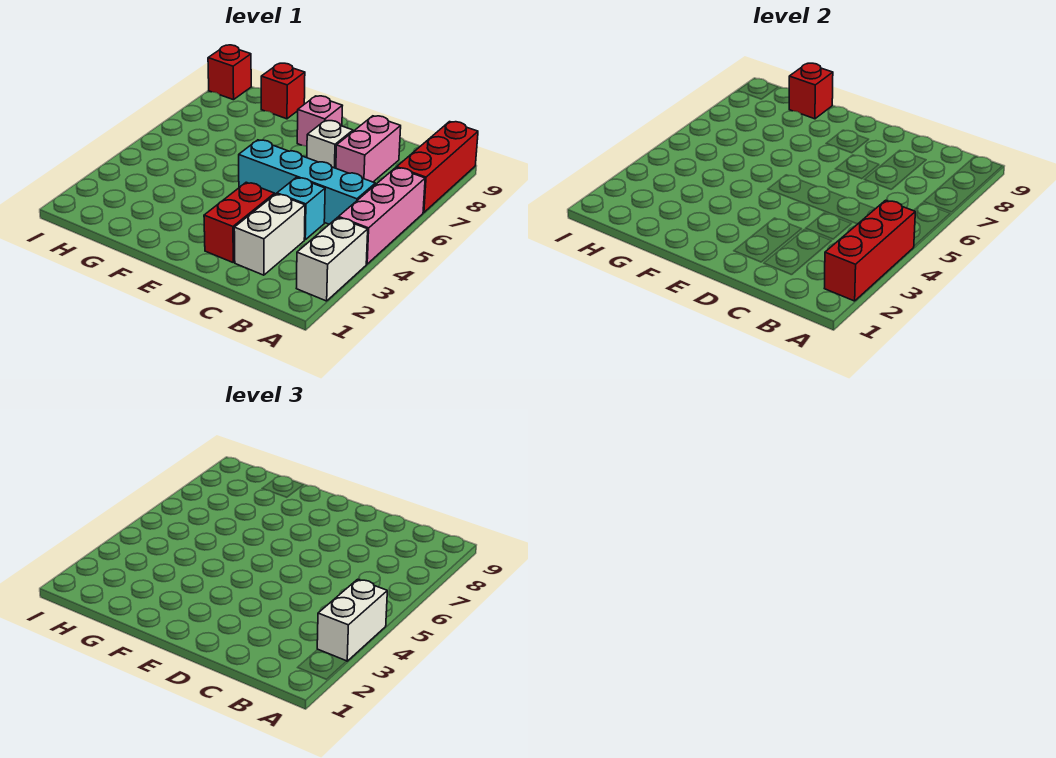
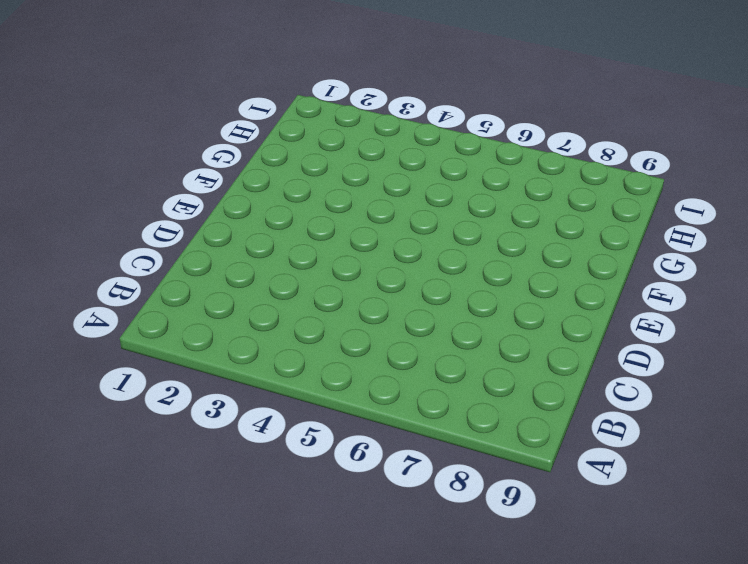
none -> white 1x2 brick [296,217,368,301]
none -> pink 1x3 brick [339,168,425,264]
none -> red 1x3 brick [397,122,478,213]

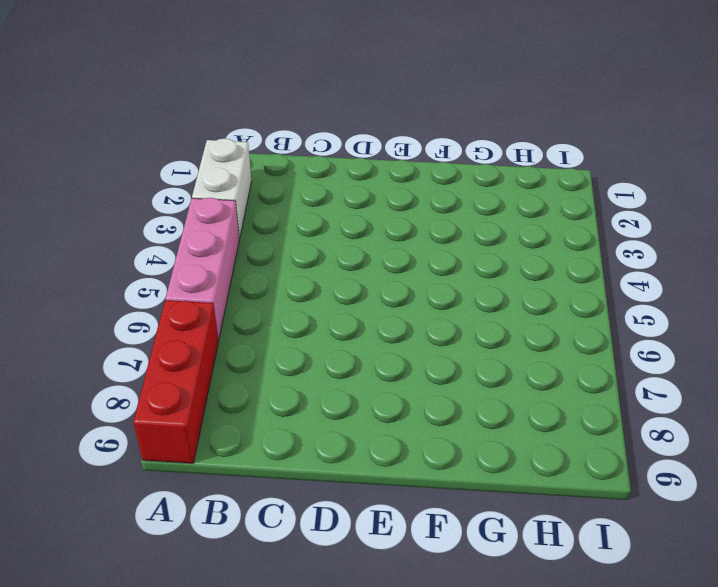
none -> cyan 1x4 brick [239,140,375,224]
none -> white 1x2 brick [234,194,305,275]
none -> cyan 1x1 brick [277,177,325,240]

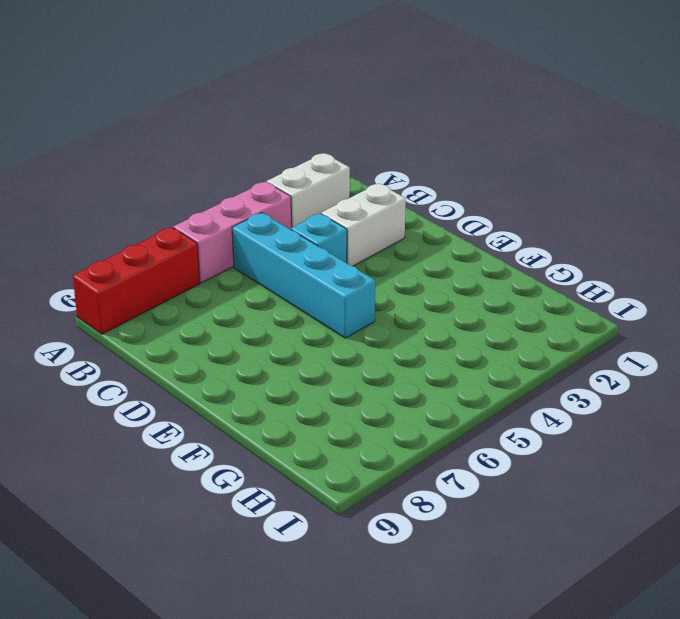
none -> pink 1x2 brick [336,116,401,182]
none -> red 1x2 brick [204,182,275,262]
none -> white 1x1 brick [307,120,353,168]

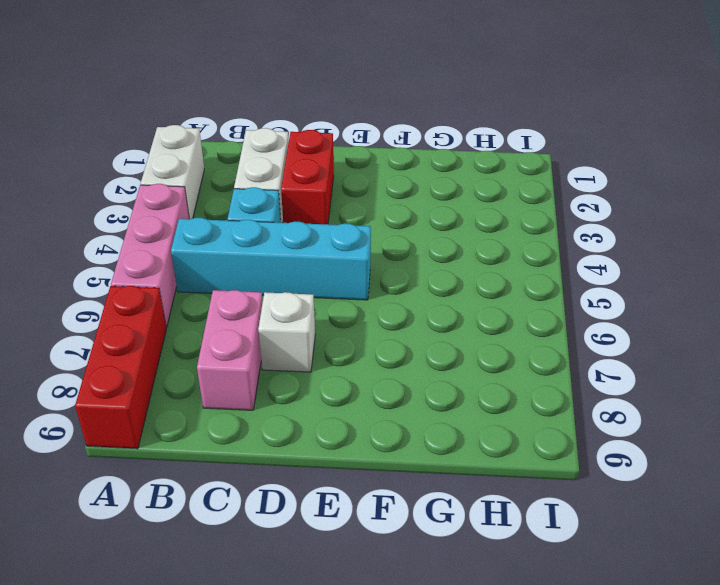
none -> pink 1x1 brick [297,96,342,146]
none -> red 1x1 brick [261,63,305,119]
none -> red 1x1 brick [208,45,251,100]

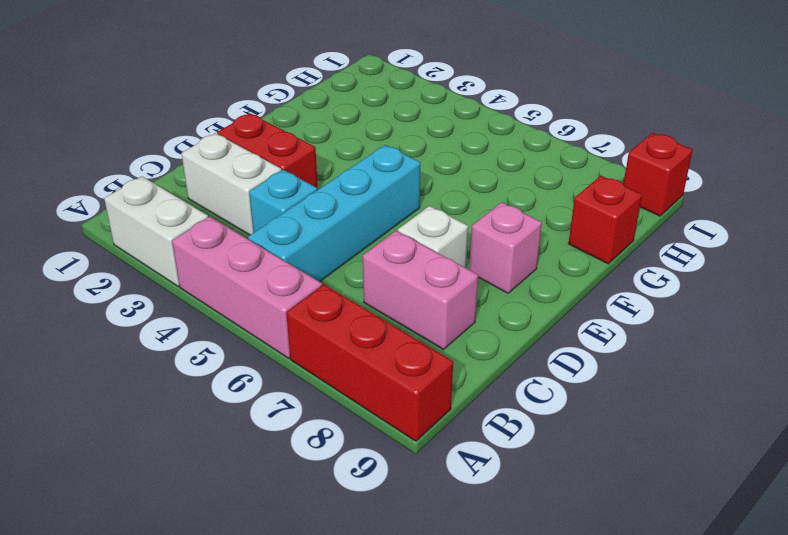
none -> red 1x3 brick [824,200,915,301]
none -> red 1x1 brick [789,63,833,119]
none -> white 1x2 brick [317,579,387,661]

